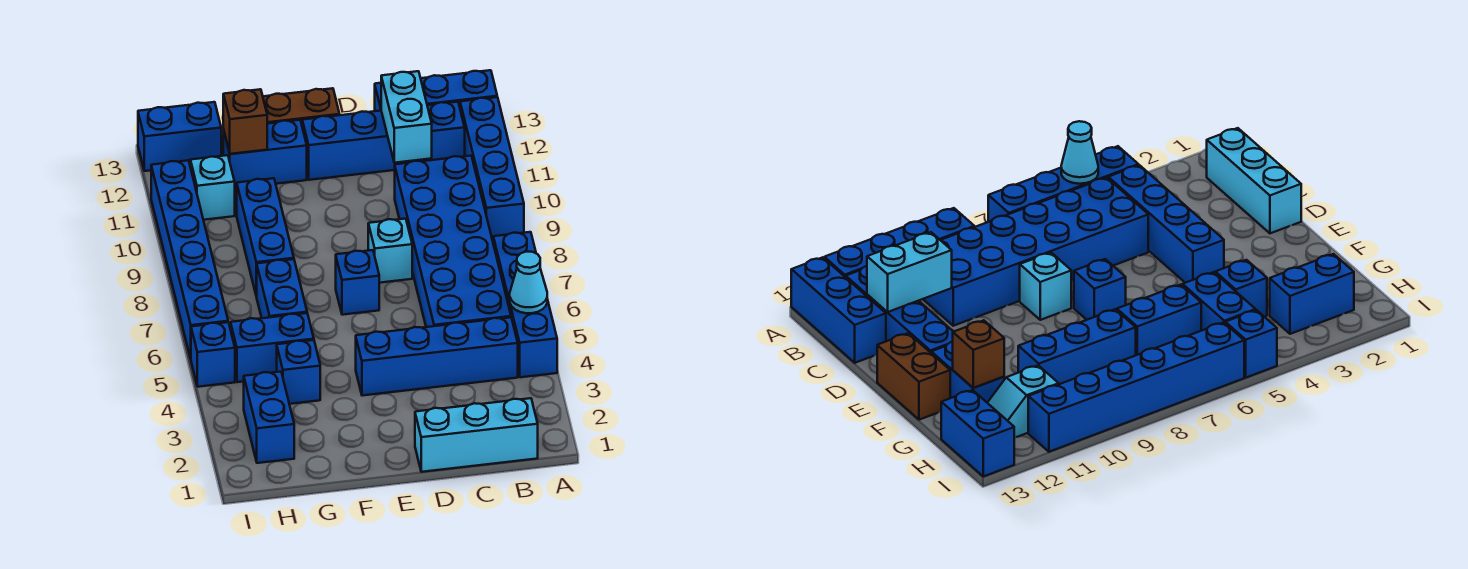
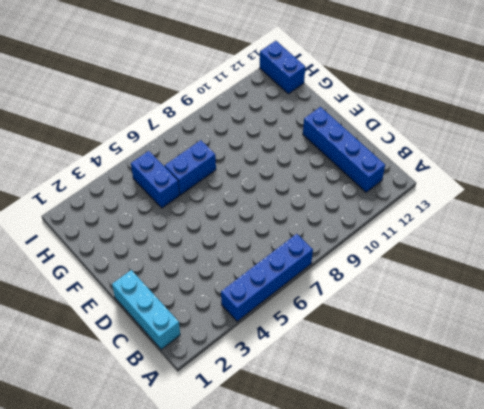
none -> blue 1x4 brick [460,97,524,241]
none -> blue 1x3 brick [375,70,497,111]
none -> blue 1x4 brick [356,317,518,396]

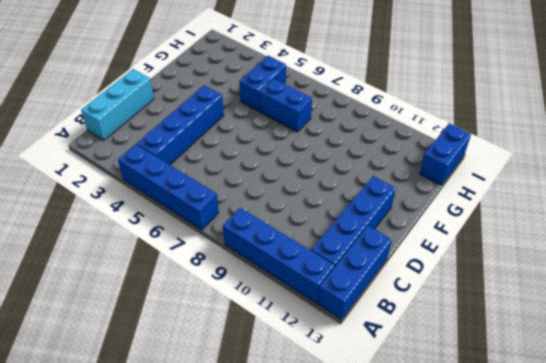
none -> blue 2x6 brick [395,156,511,327]
none -> cyan 1x1 brick [368,219,412,283]
none -> blue 1x1 brick [336,250,379,315]

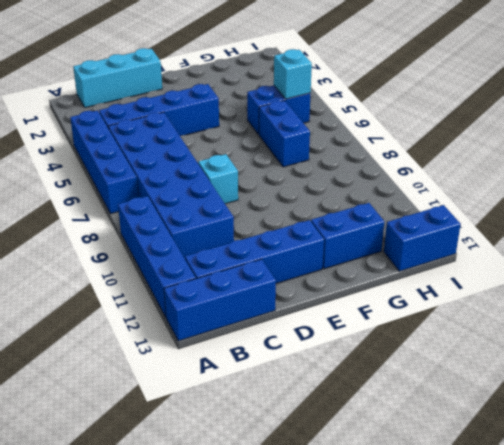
cyan 1x1 brick [274,49,312,99] -> none
none -> blue 1x1 brick [336,250,379,315]
none -> brown 1x2 brick [263,88,340,124]
none -> blue 1x1 brick [277,340,320,404]

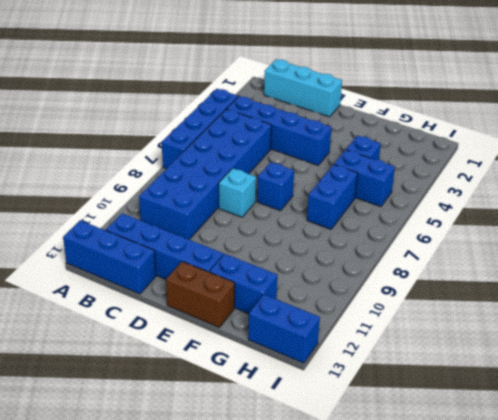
none -> blue 1x4 brick [460,97,524,241]
none -> blue 1x3 brick [237,178,294,297]
none -> blue 1x2 brick [244,372,294,463]

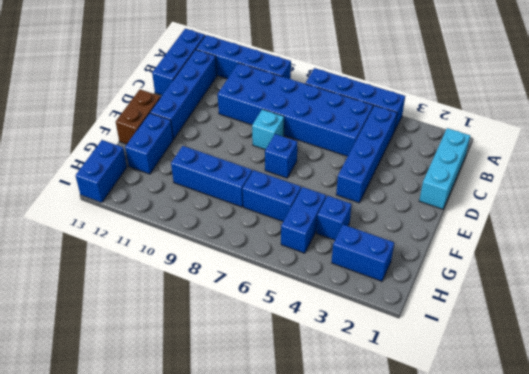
none -> cyan 1x2 slope [189,155,235,220]
none -> blue 1x1 brick [191,322,235,387]
none -> blue 1x6 brick [151,160,228,359]

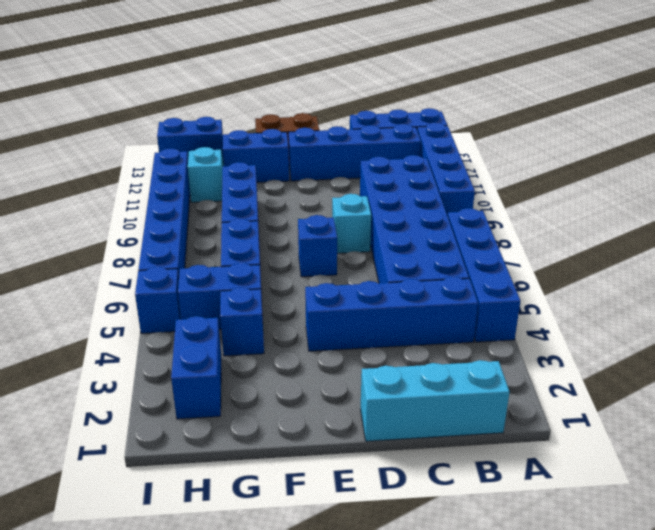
none -> cyan 1x1 cone [510,252,547,313]
none -> cyan 1x2 brick [381,71,432,163]
none -> brown 1x1 brick [223,89,267,154]

